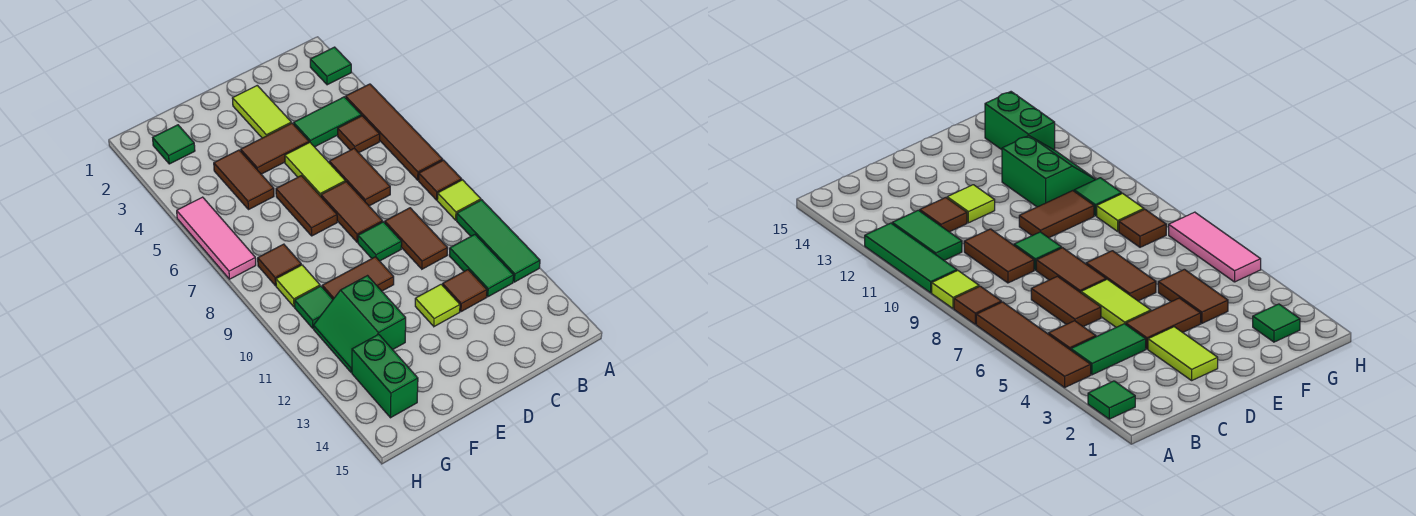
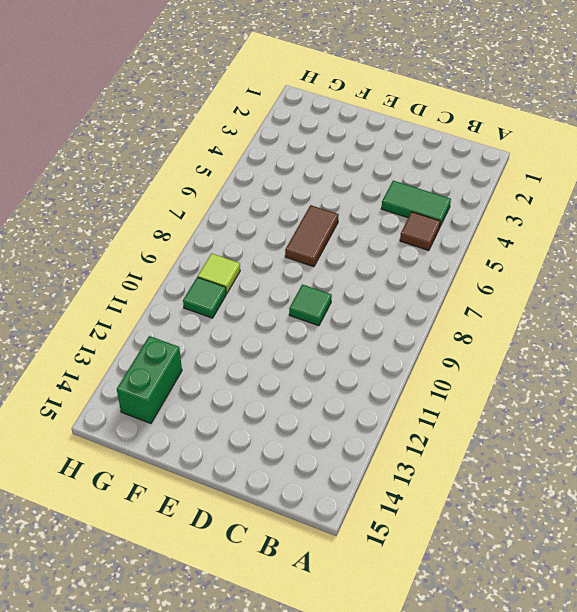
none -> green 1x1 tile [310,47,351,85]
none -> brown 1x4 tile [346,84,443,180]
none -> brown 1x1 tile [419,160,462,200]

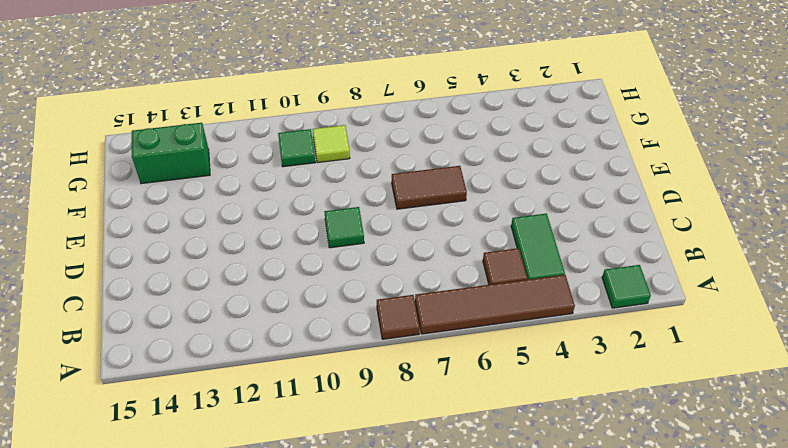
none -> lime 1x1 tile [437,180,481,220]
none -> green 1x3 tile [457,200,540,282]
none -> green 1x2 tile [449,235,514,297]

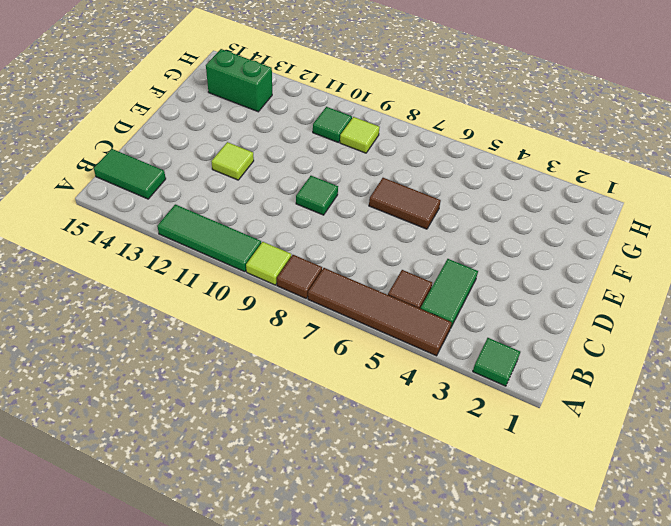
green 1x2 tile [94,149,166,199] -> green 1x2 tile moved to [449,235,514,297]
none -> brown 1x2 tile [329,148,390,206]
none -> brown 1x2 tile [385,208,448,269]
none -> brown 1x1 tile [442,270,487,312]

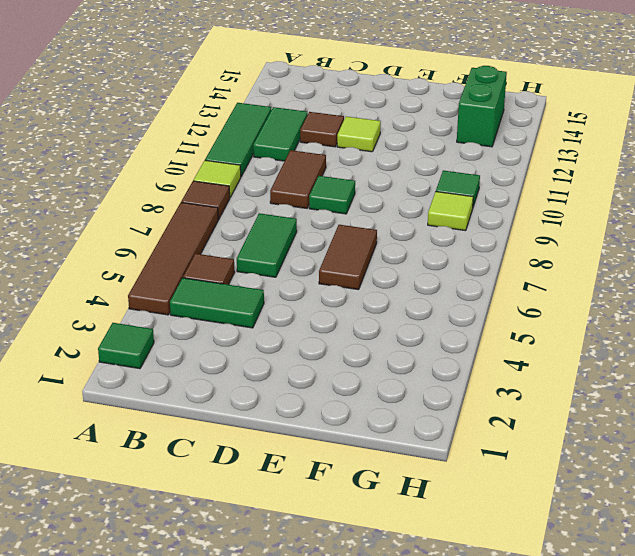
green 1x2 tile [237,213,297,277] -> brown 1x2 tile [329,148,390,206]
none -> lime 1x2 tile [232,85,291,138]
none -> brown 1x2 tile [241,123,309,174]
none -> lime 1x2 tile [285,142,345,196]

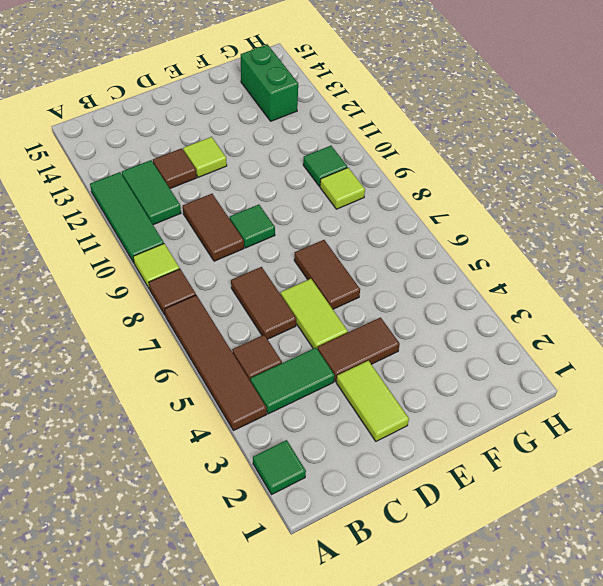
none -> brown 1x2 tile [321,182,383,242]
none -> brown 1x2 tile [322,257,394,299]
none -> brown 1x2 tile [214,150,274,210]

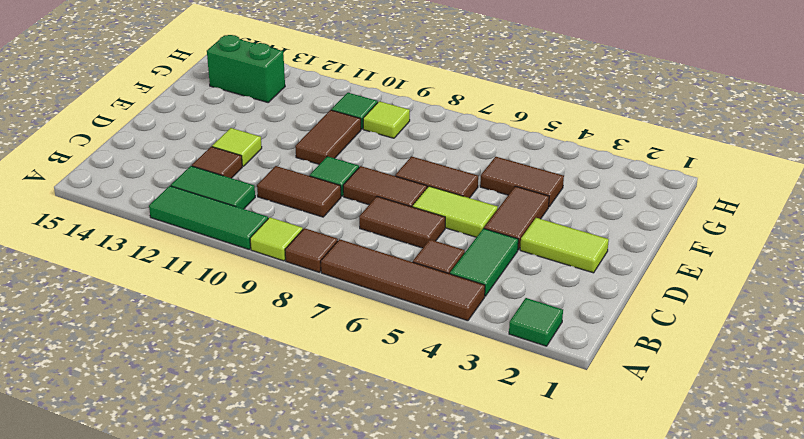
none -> green 2x2 slope [314,276,406,372]
none -> green 1x1 tile [153,125,195,164]
none -> brown 1x1 tile [258,244,301,286]

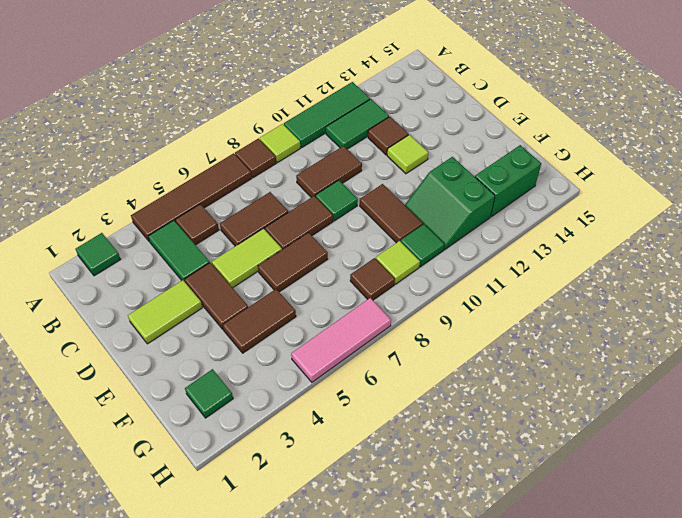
green 2x2 slope [405,157,495,250] -> green 2x2 slope turned to [314,276,406,372]

